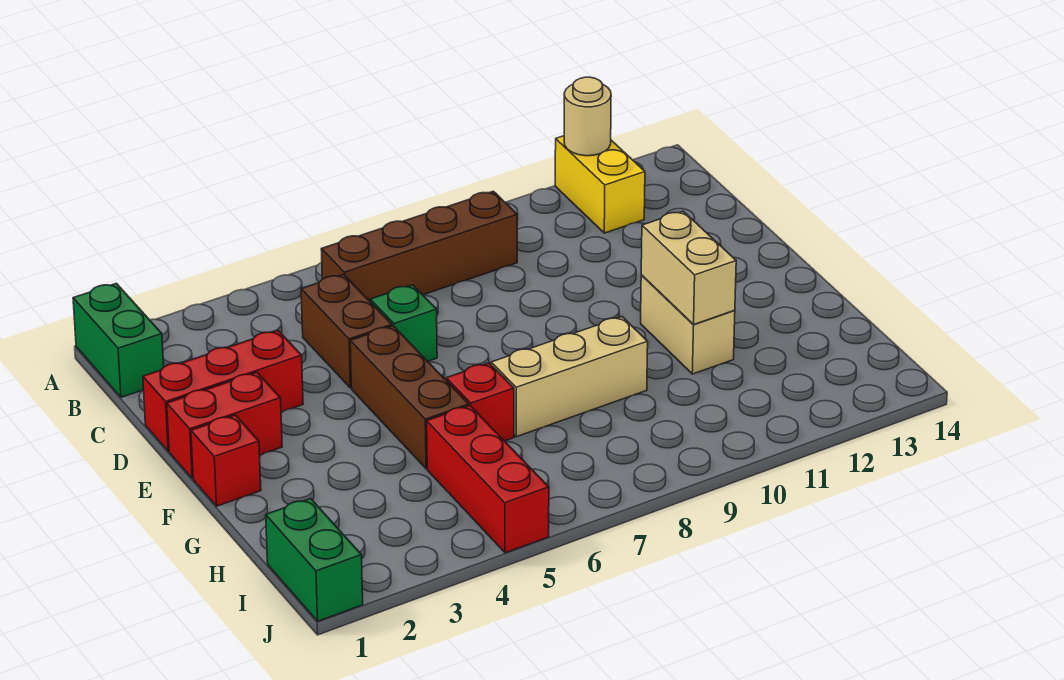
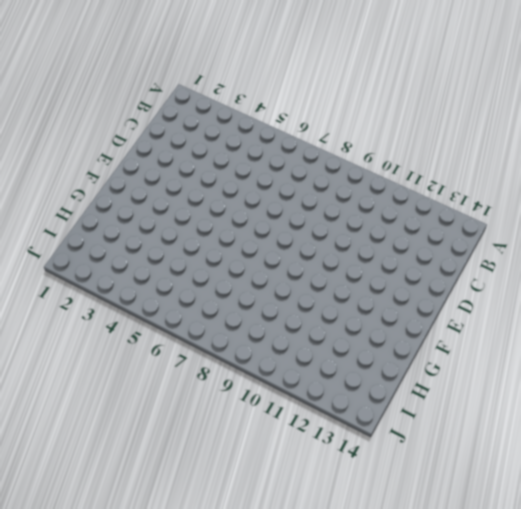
none -> green 1x2 brick [73,283,164,397]
none -> yellow 1x2 brick [555,136,645,233]
none -> brown 1x4 brick [321,191,517,301]

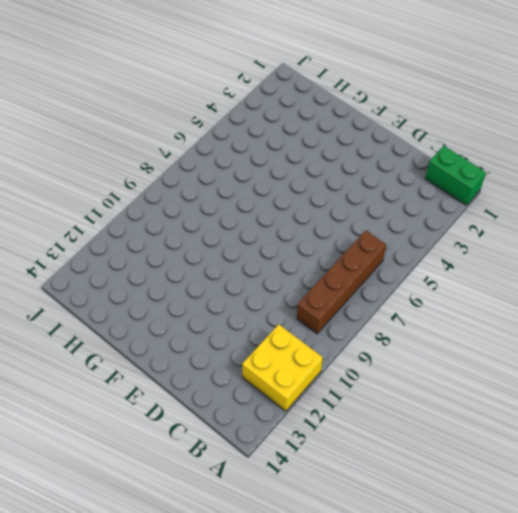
yellow 2x2 brick [242,324,323,411] -> yellow 1x2 brick [555,136,645,233]
none -> brown 1x2 brick [301,274,392,388]
none -> red 1x3 brick [143,331,303,451]
none -> green 1x1 brick [370,285,437,361]

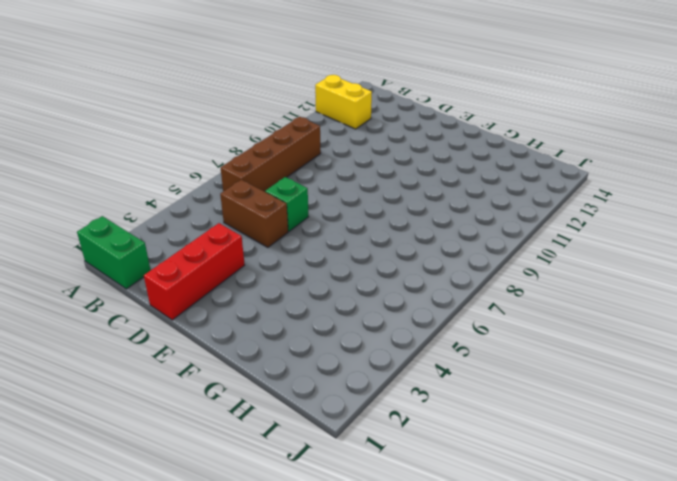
none -> red 1x2 brick [167,372,282,478]
none -> brown 1x3 brick [350,326,469,469]
none -> red 1x1 brick [191,415,261,506]

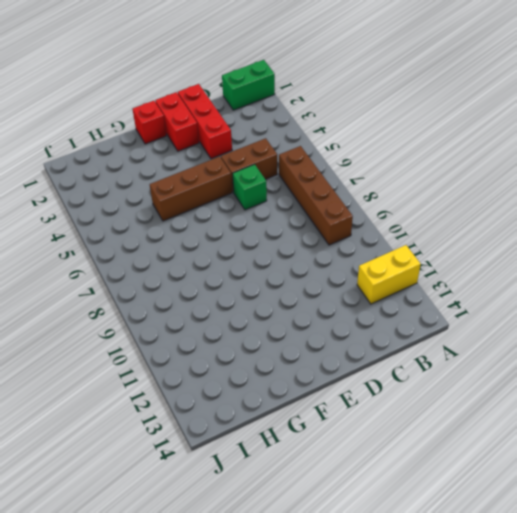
none -> tan 1x2 brick [641,275,735,374]
none -> red 1x1 brick [446,363,514,441]
none -> tan 1x3 brick [491,317,648,437]

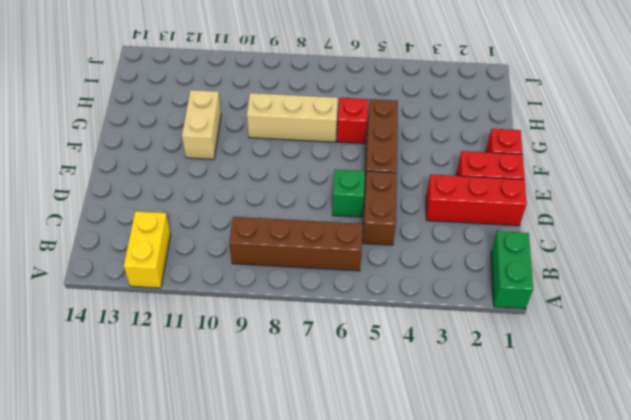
none -> red 1x3 brick [427,406,549,553]
none -> green 1x2 brick [266,499,363,621]
none -> tan 1x1 round brick [564,77,611,156]

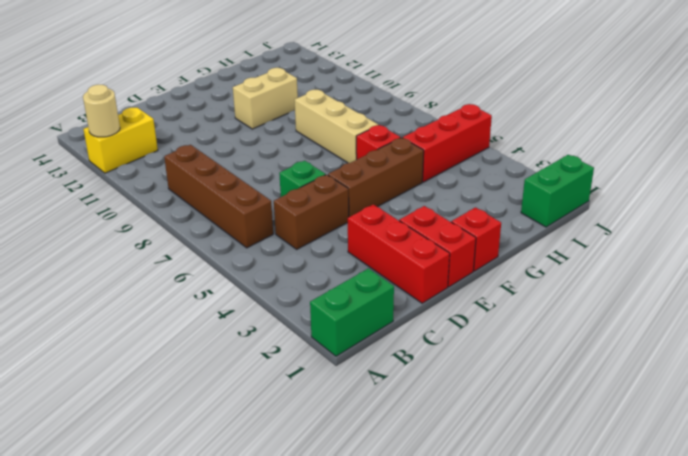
none -> tan 1x2 brick [641,211,736,324]

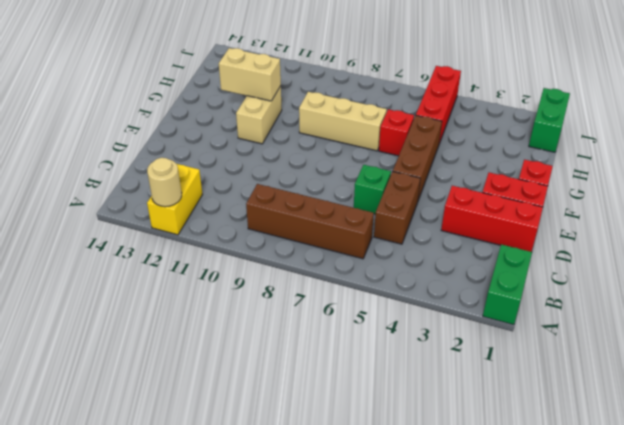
tan 1x2 brick [219,48,281,101] -> tan 1x2 brick turned to [641,211,736,324]

